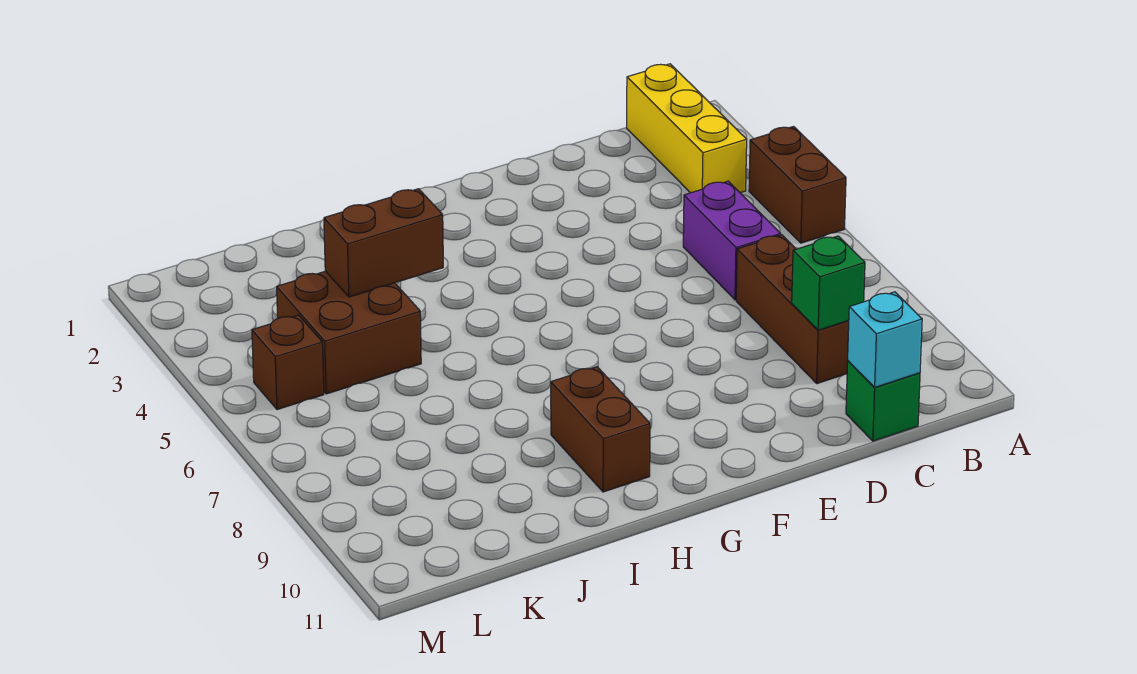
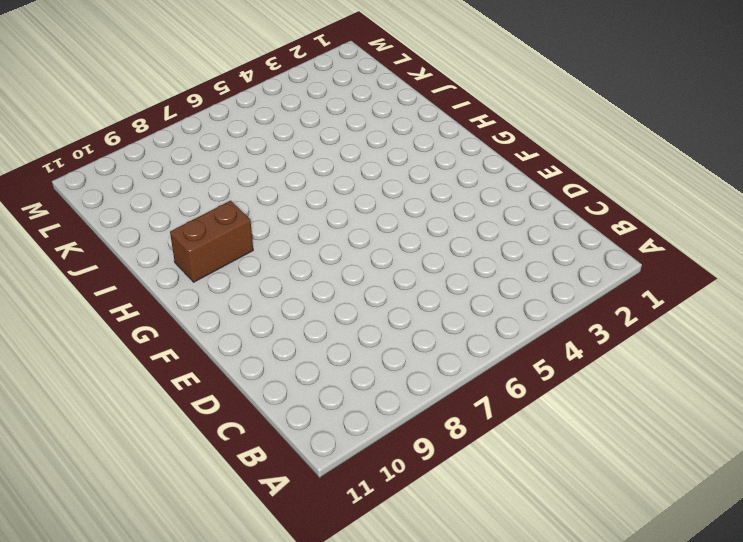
none -> brown 1x2 brick [749,127,846,243]
none -> yellow 1x3 brick [627,64,747,193]

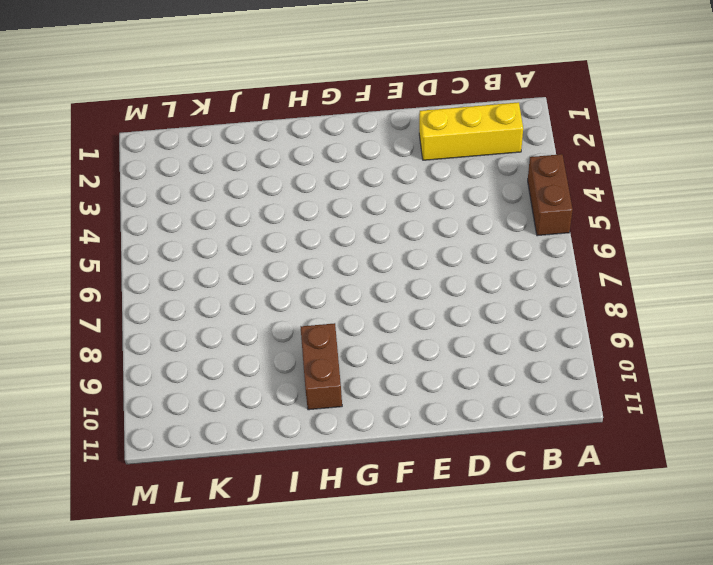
yellow 1x3 brick [419,102,523,160] -> yellow 1x3 brick turned to [627,64,747,193]
none -> purple 1x2 brick [683,181,781,300]
none -> brown 1x3 brick [736,235,849,384]

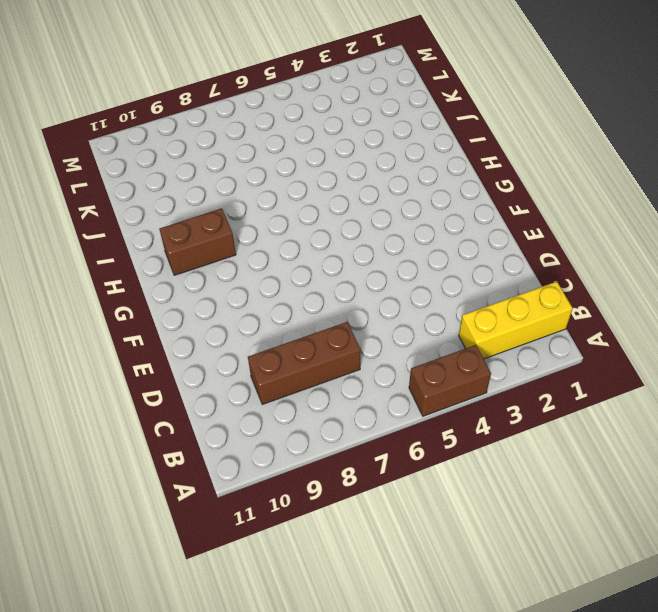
none -> purple 1x2 brick [683,181,781,300]
none -> green 1x1 brick [846,361,920,441]

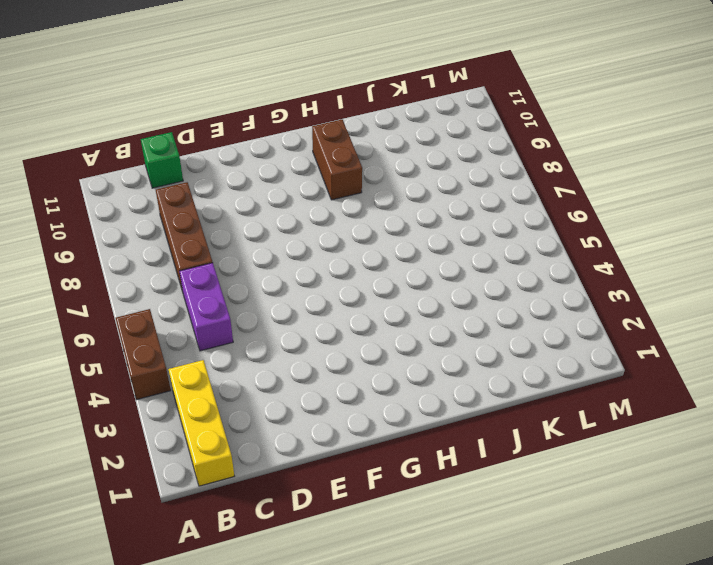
none -> brown 2x2 brick [277,271,421,394]
none -> brown 1x1 brick [252,315,324,410]

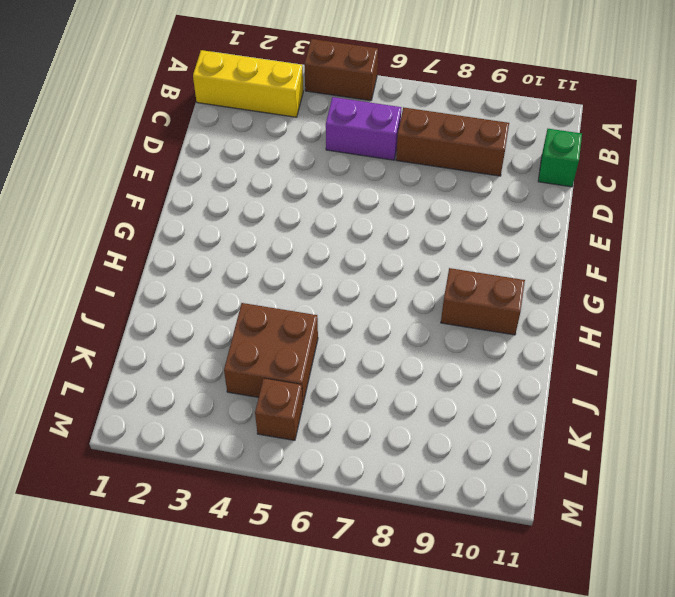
none -> green 1x1 brick [792,236,865,330]
none -> cyan 1x1 brick [848,292,922,387]

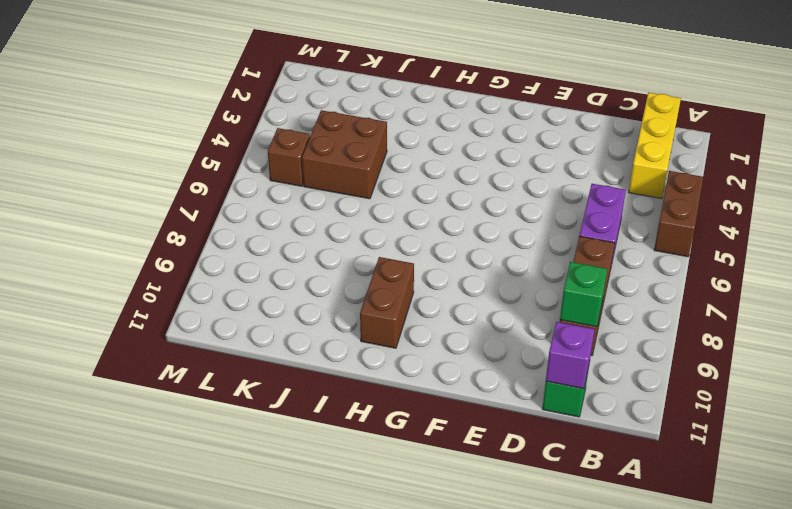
purple 1x1 brick [546,322,595,389] -> cyan 1x1 brick [848,292,922,387]
none -> brown 1x2 brick [324,189,443,297]

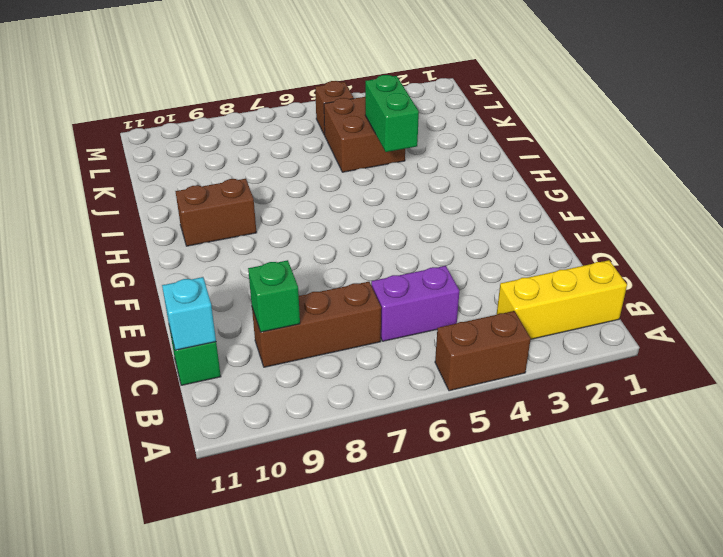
green 1x2 brick [365,75,419,152] -> brown 1x2 brick [324,189,443,297]

